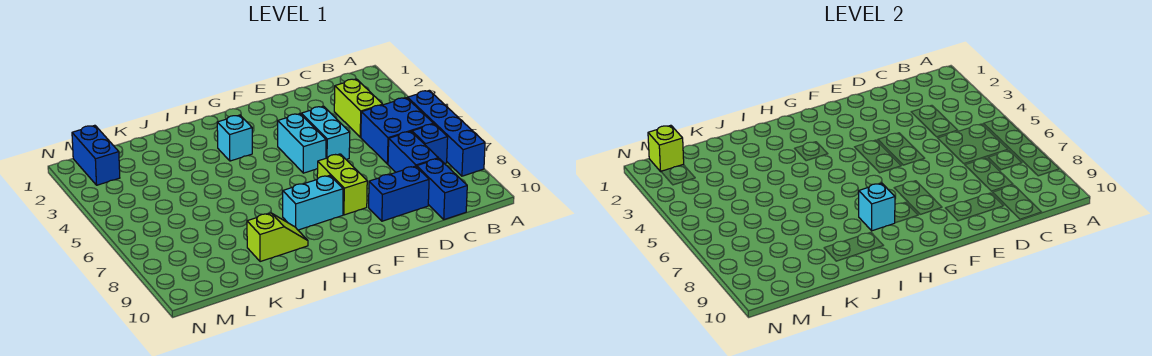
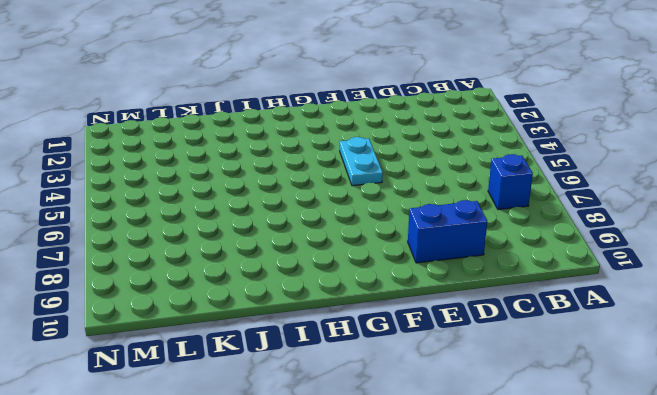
cyan 1x2 plate [340,137,383,186] -> cyan 1x2 brick [278,114,326,173]
none -> blue 1x4 brick [408,90,485,176]
none -> blue 2x2 brick [361,98,433,164]
none -> lime 1x2 brick [334,79,383,137]

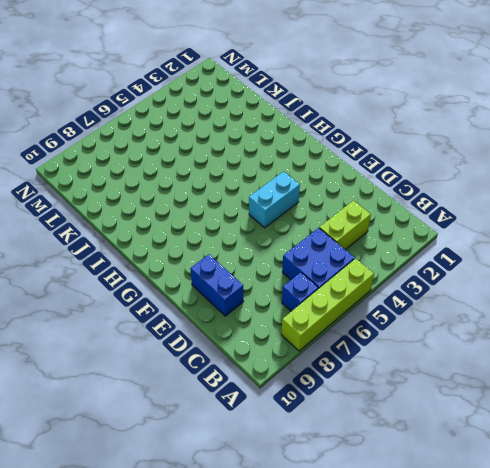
lime 1x4 brick [281,259,374,351] -> blue 1x4 brick [408,90,485,176]
none -> blue 1x2 brick [388,131,438,172]
none -> blue 1x2 brick [417,159,467,220]
none -> cyan 1x2 brick [301,106,350,159]

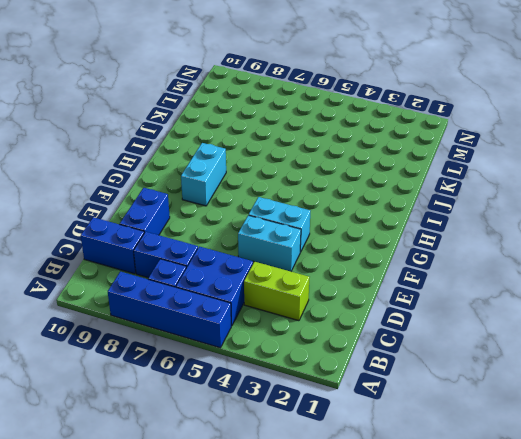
none -> lime 1x2 brick [317,154,367,215]
none -> cyan 1x1 brick [217,115,252,161]
none -> lime 1x2 slope [247,213,308,262]

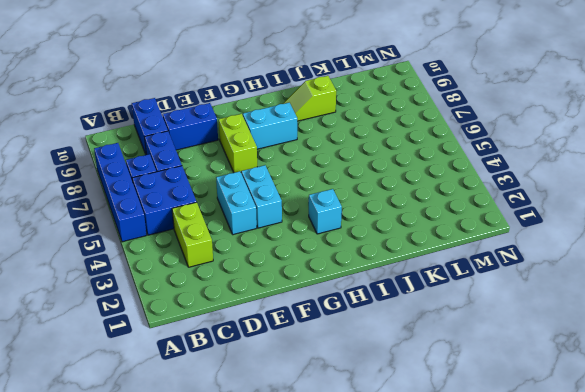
none -> blue 1x2 brick [72,125,120,185]
none -> cyan 1x1 brick [859,183,895,231]
none -> lime 1x1 brick [648,125,684,171]

